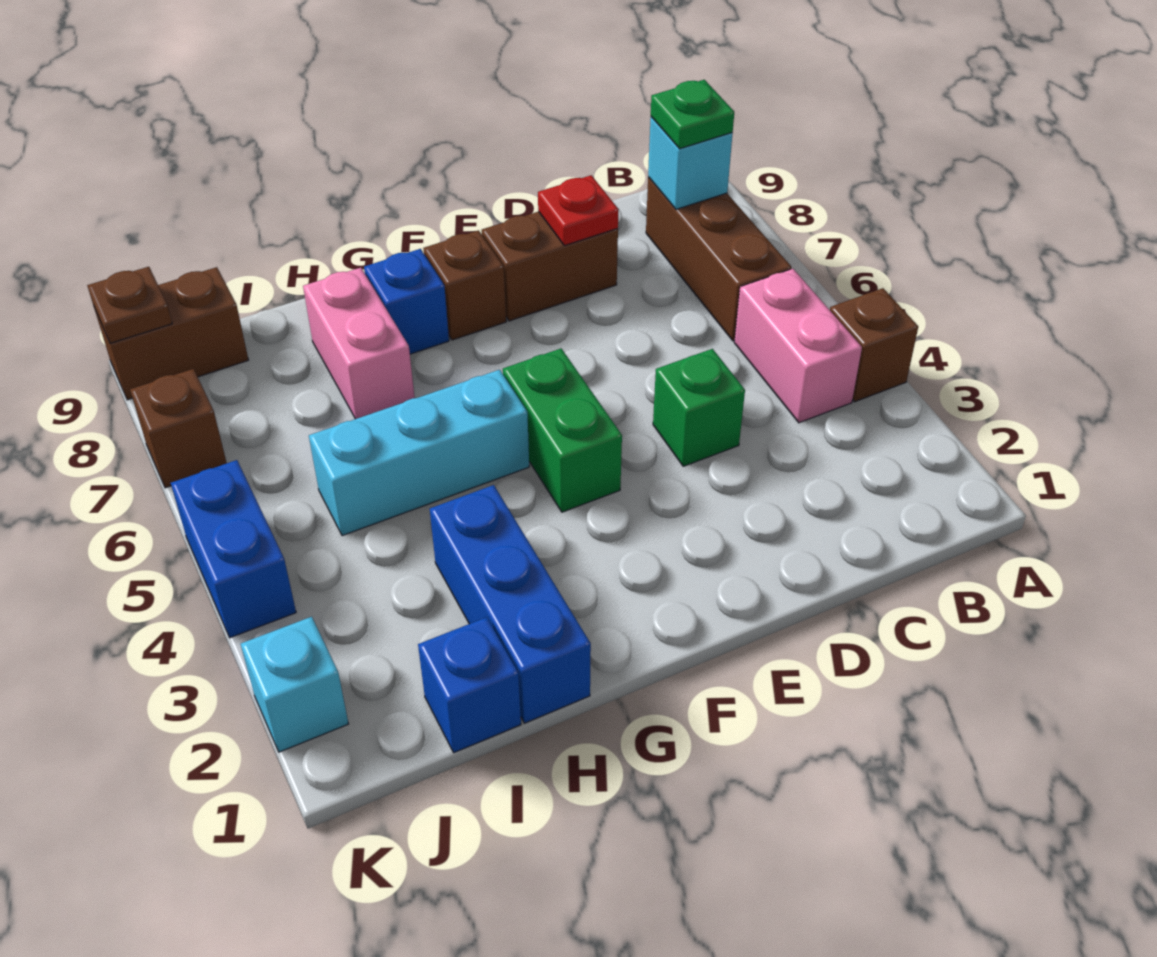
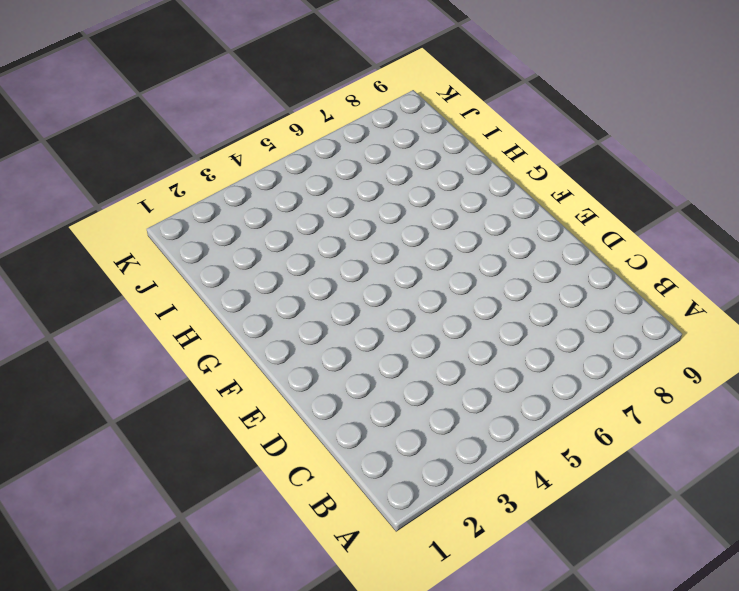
none -> brown 1x1 brick [830,288,918,402]
none -> pink 1x2 brick [734,269,862,423]
none -> brown 1x3 brick [646,177,791,341]

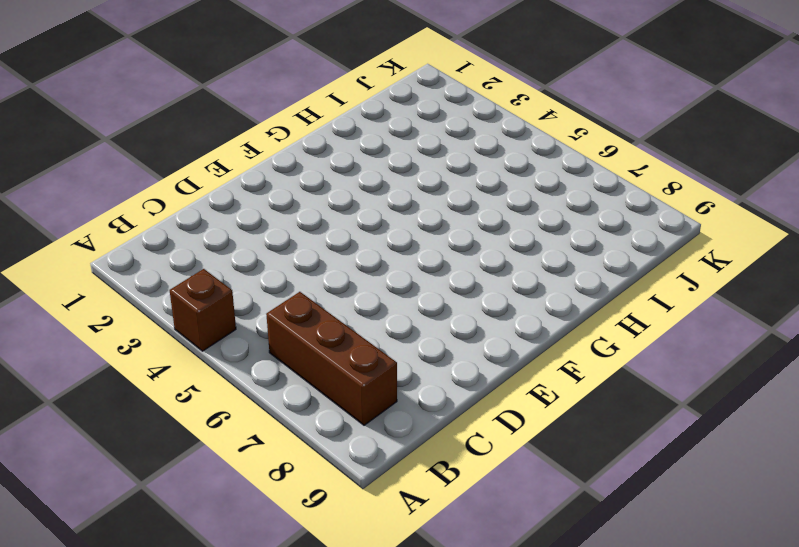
none -> pink 1x2 brick [734,269,862,423]
none -> green 1x1 brick [653,349,745,466]
none -> brown 1x2 brick [482,212,618,321]

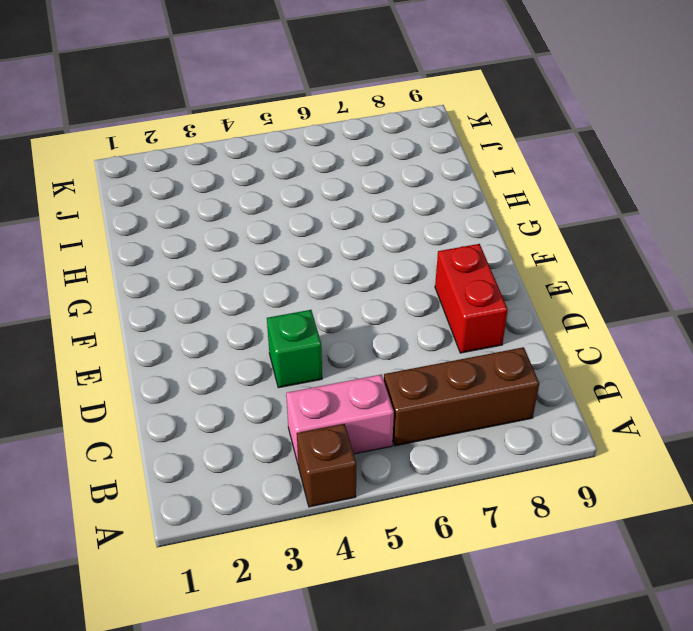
red 1x2 brick [435,244,508,353] -> brown 1x2 brick [482,212,618,321]
none -> green 1x2 brick [503,349,622,512]
none -> brown 1x1 brick [423,230,506,340]
none -> cyan 1x3 brick [309,370,529,536]

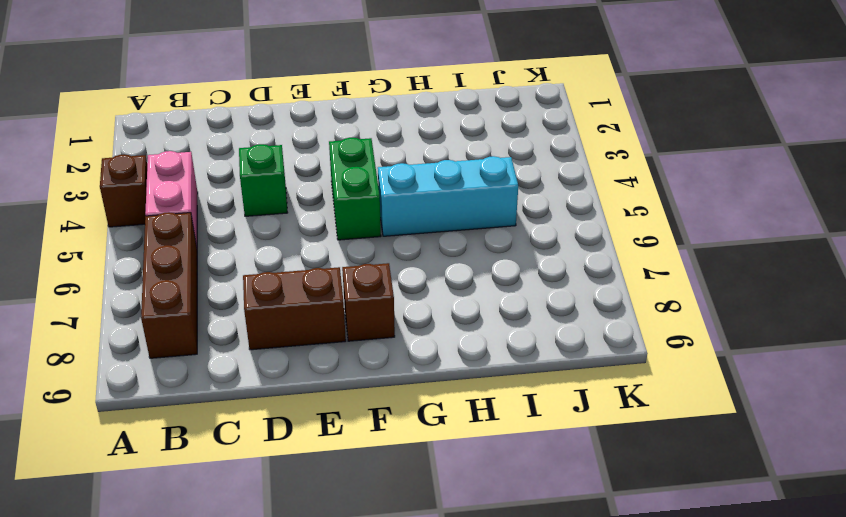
none -> blue 1x1 brick [364,249,449,354]
none -> blue 1x3 brick [430,485,591,723]
none -> pink 1x2 brick [303,268,415,419]

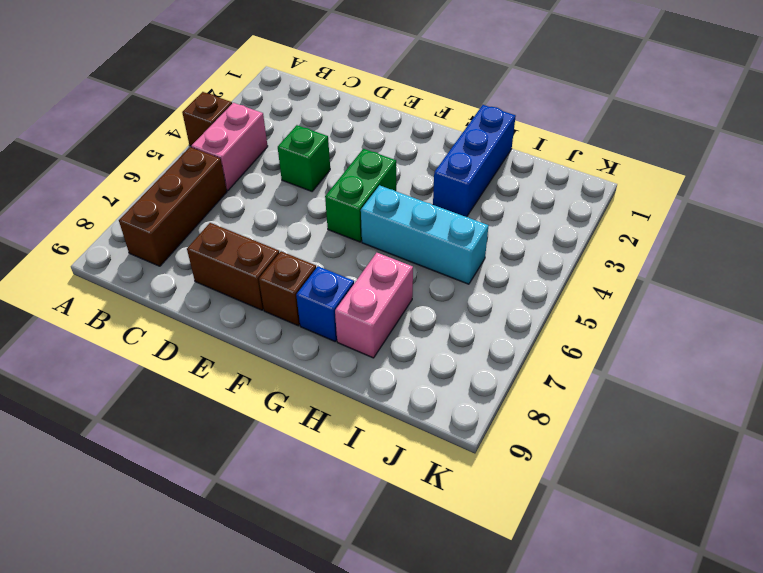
none -> blue 1x1 brick [418,617,521,753]
none -> brown 1x2 brick [94,267,248,400]
none -> cyan 1x1 brick [241,617,348,752]

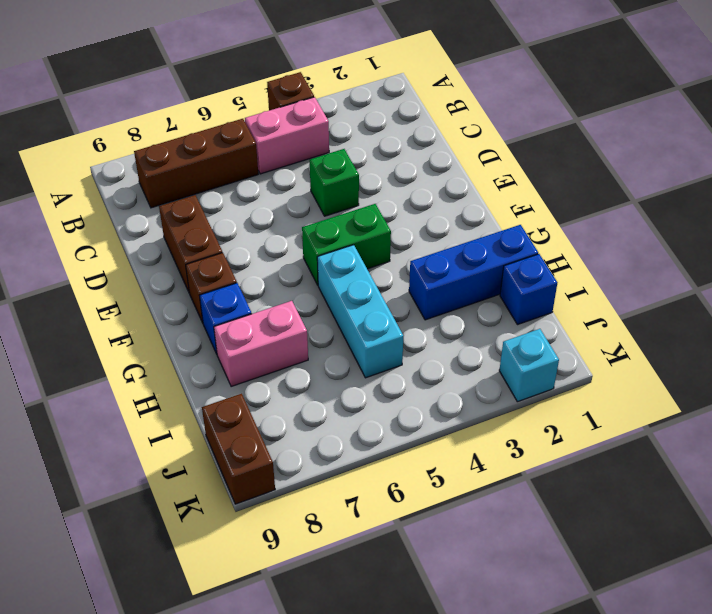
none -> blue 1x2 brick [171,460,296,638]
none -> brown 1x1 brick [130,369,227,488]
none -> cyan 1x1 brick [648,117,733,209]

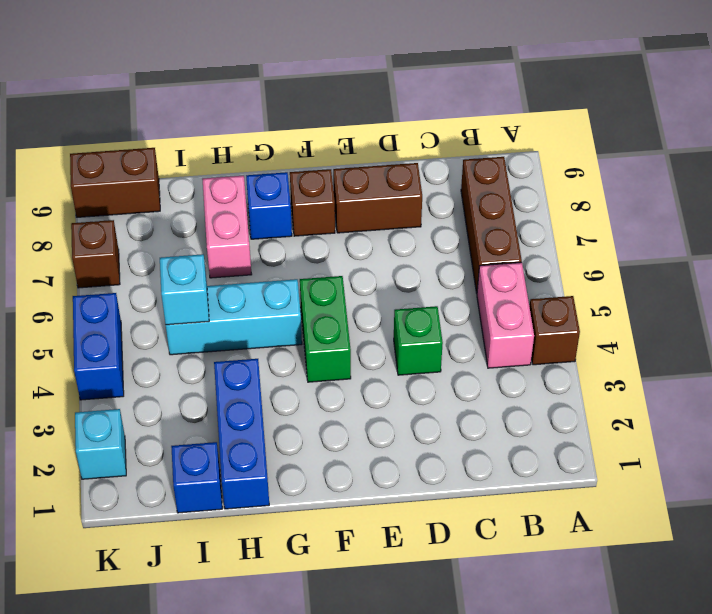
cyan 1x1 brick [160,254,209,325] -> cyan 1x1 brick moved to [648,117,733,209]
none -> red 1x1 plate [538,175,619,246]
none -> brown 1x1 plate [87,267,172,343]
none -> green 1x1 plate [651,80,734,149]

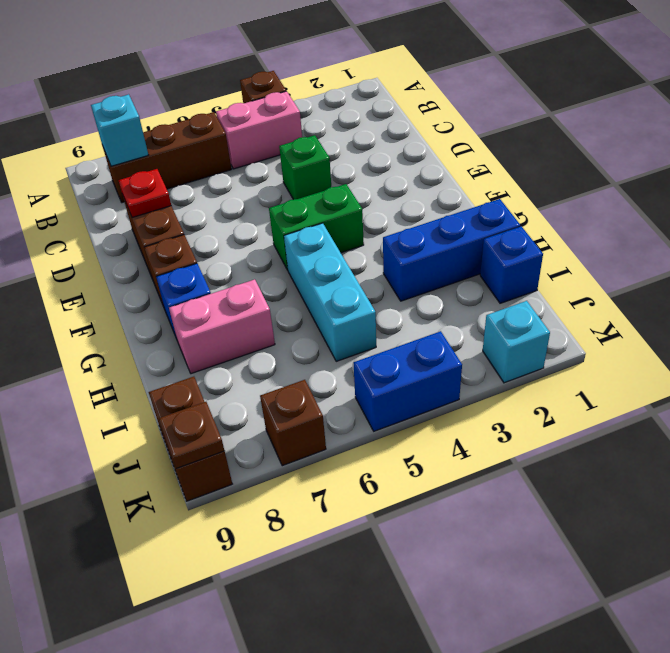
none -> green 1x1 plate [651,80,734,149]

